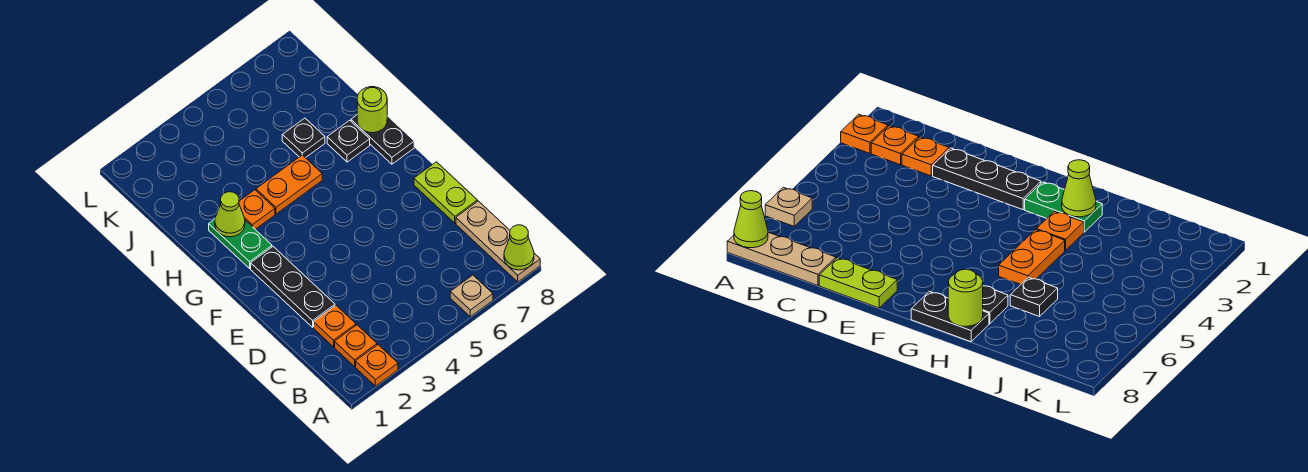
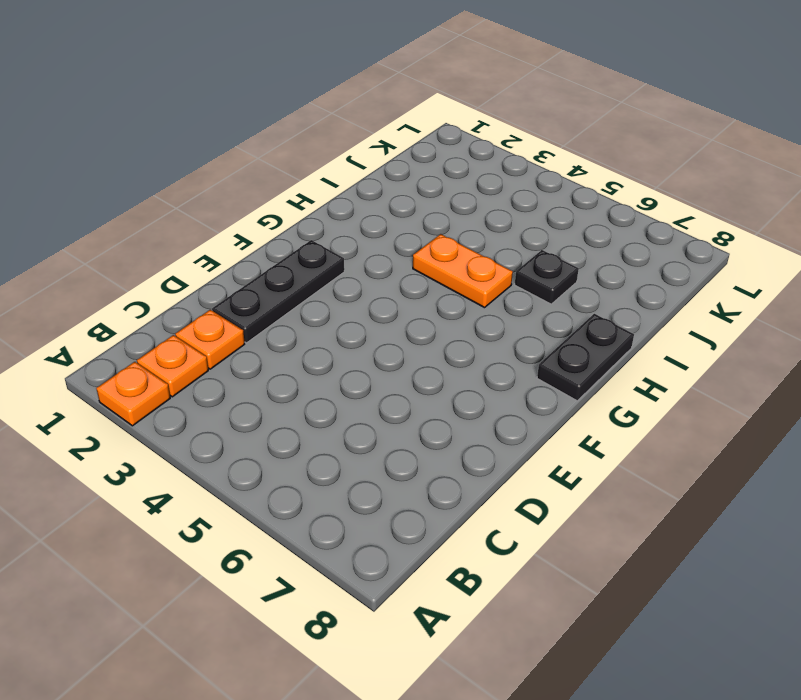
none -> tan 1x1 plate [450,275,493,317]
none -> tan 1x3 plate [456,201,540,282]
none -> lime 1x2 plate [414,162,477,223]

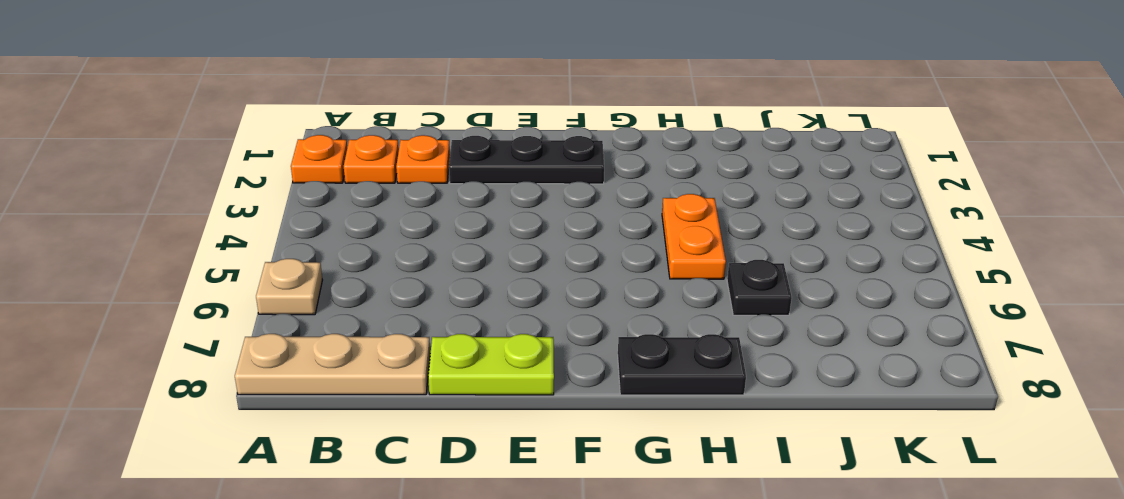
none -> green 1x2 plate [209,219,272,268]
none -> orange 1x1 plate [239,190,275,229]
none -> black 1x1 plate [327,120,370,162]

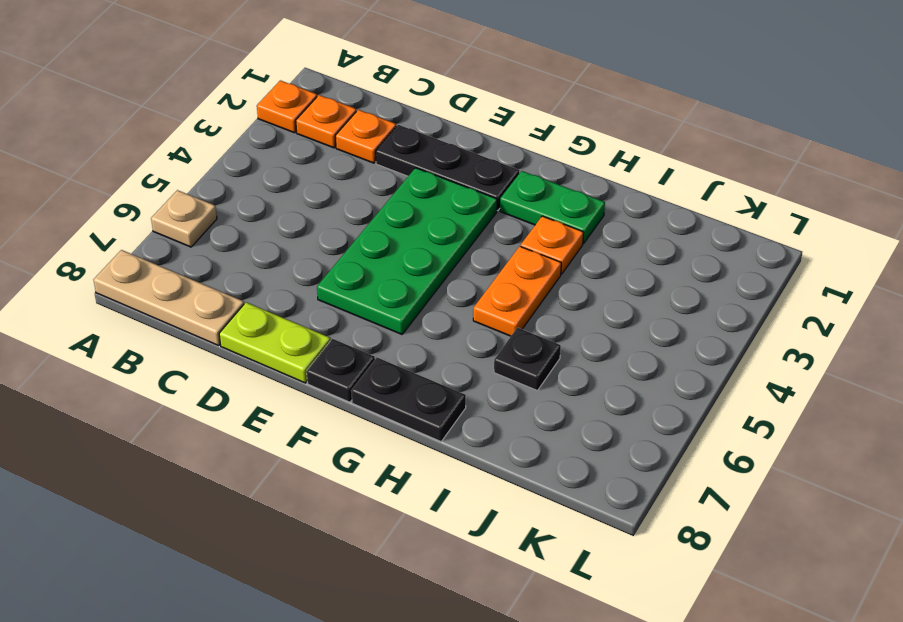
green 2x4 plate [317,168,497,334] -> none
black 1x1 plate [307,339,375,402] -> black 1x1 plate moved to [327,120,370,162]
none -> lime 1x1 cone [504,225,534,270]
none -> lime 1x1 cone [215,192,245,237]
none -> lime 1x1 round brick [357,87,387,133]

